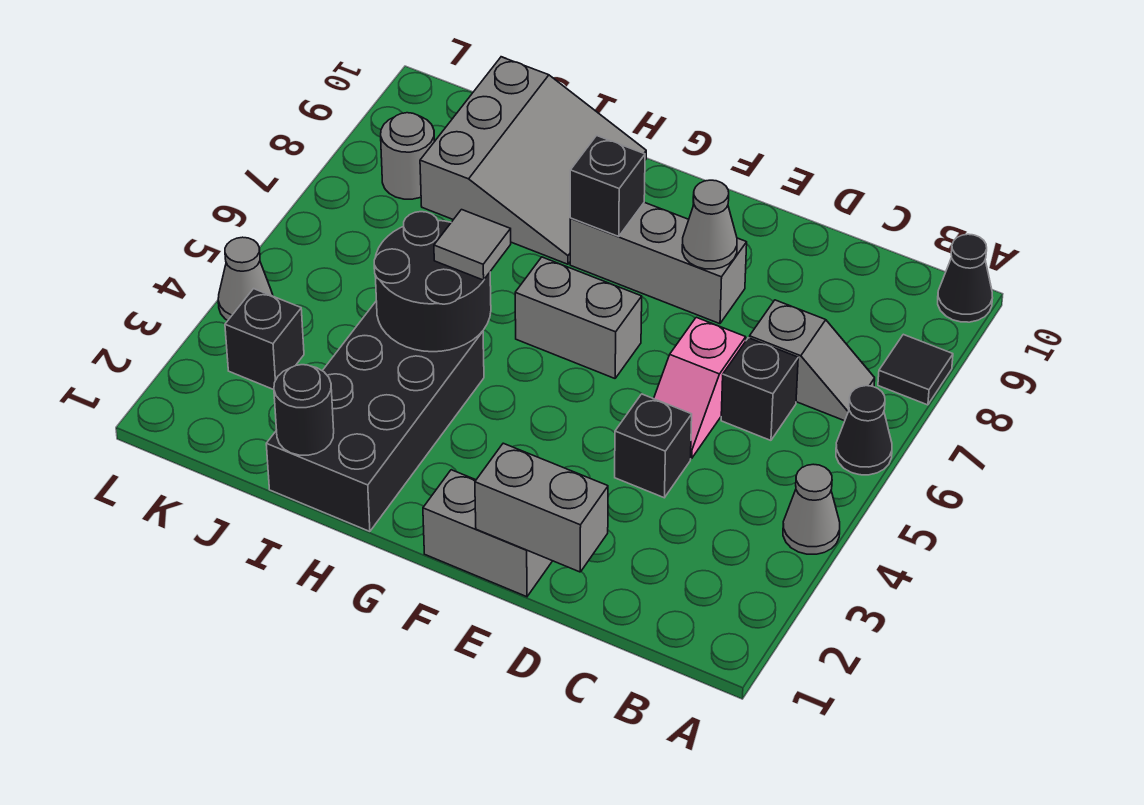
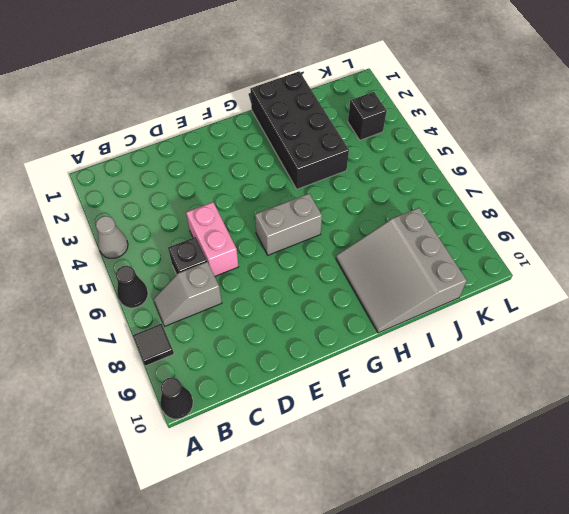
pink 1x2 brick [186,202,238,276] -> pink 1x2 slope [654,317,746,458]
none -> black 1x1 brick [615,394,692,498]
none -> grey 1x2 brick [423,470,552,597]
none -> grey 1x3 brick [570,202,747,324]

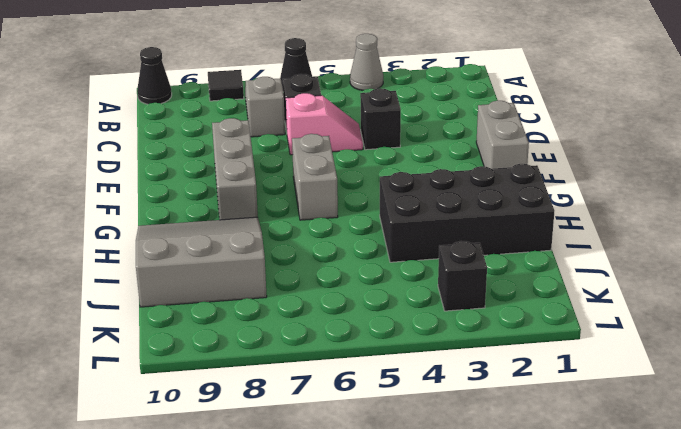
none -> grey 1x1 round brick [381,113,435,199]
none -> grey 1x1 cone [218,237,273,320]
none -> grey 1x2 brick [475,443,608,572]

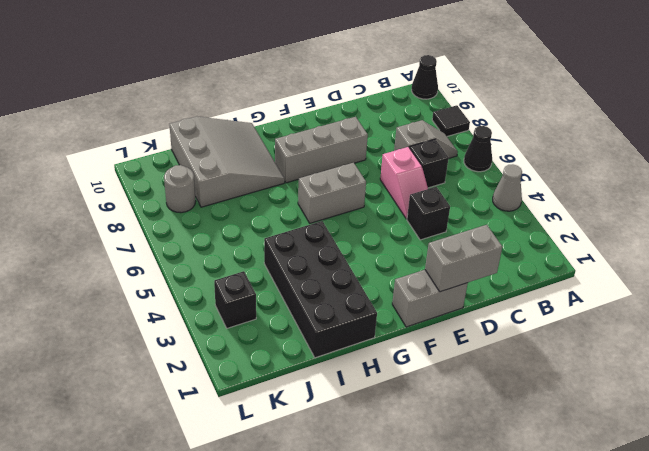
none -> grey 1x1 cone [218,237,273,320]
none -> grey 1x1 cone [682,180,737,269]
none -> black 1x1 brick [570,136,645,236]

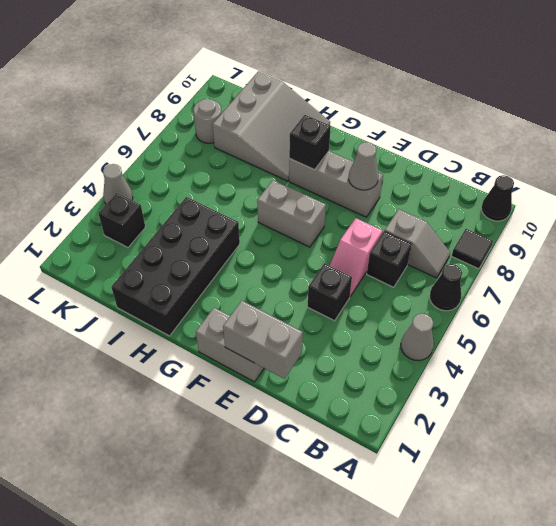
none -> black 2x2 round brick [374,212,491,352]
none -> black 1x1 round brick [274,365,334,455]
none -> grey 1x1 tile [434,210,511,280]

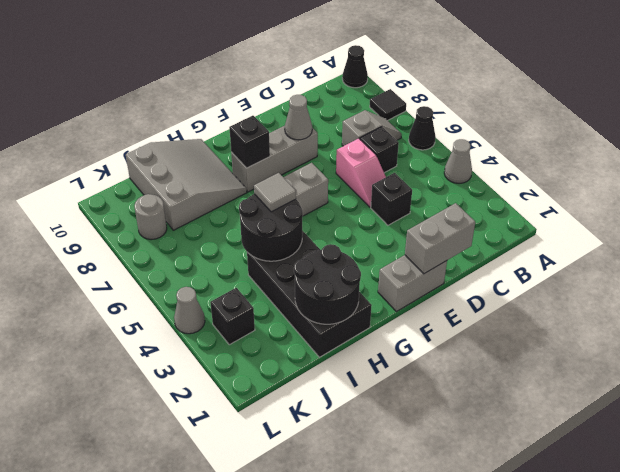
black 2x2 round brick [294,244,361,324] -> black 1x1 round brick [274,365,334,455]

